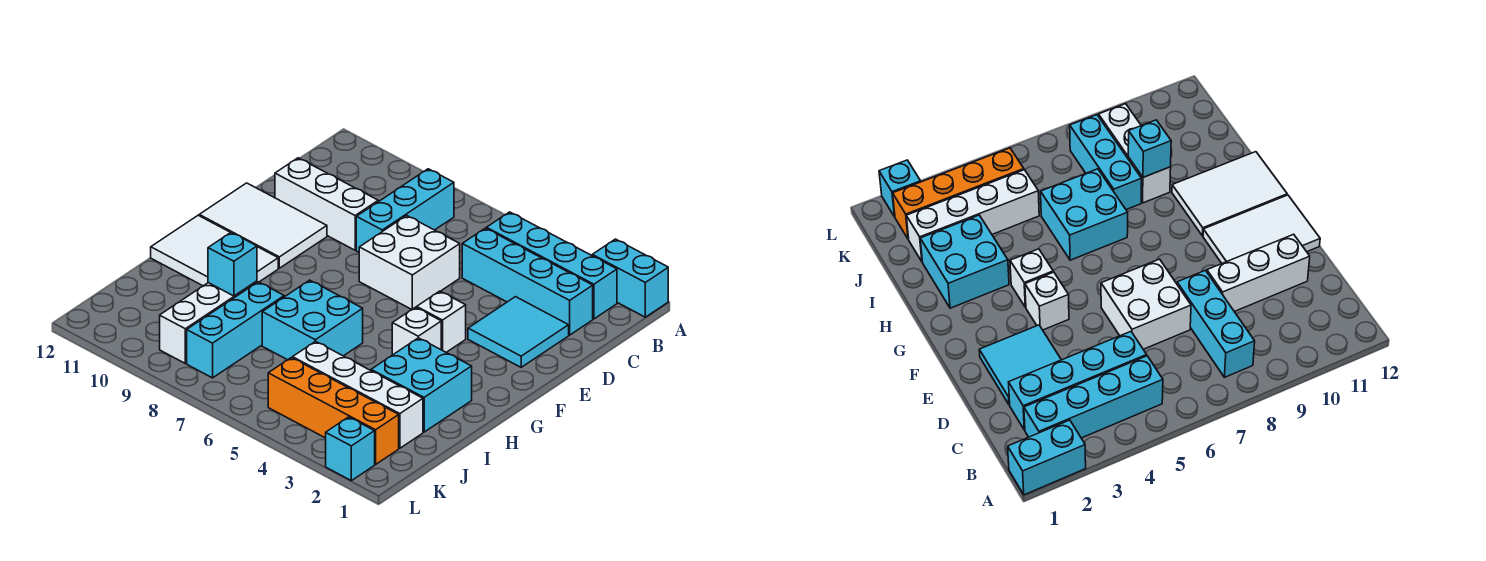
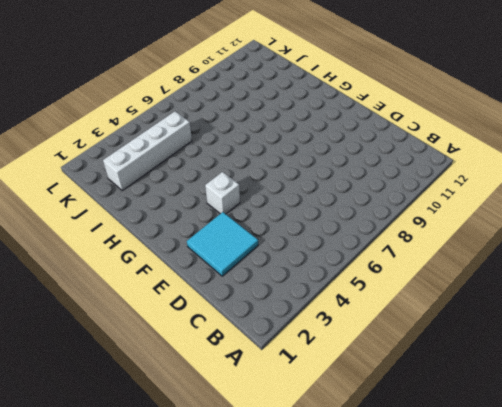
none -> cyan 1x2 brick [592,239,668,317]
none -> cyan 1x4 brick [487,212,617,319]
none -> cyan 1x3 brick [356,169,454,252]

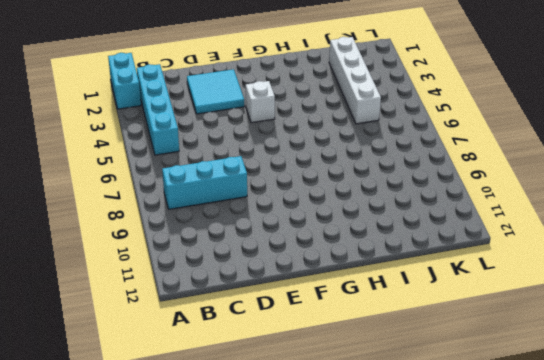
none -> cyan 1x4 brick [462,228,593,335]
none -> white 2x2 brick [359,216,460,309]
none -> white 1x3 brick [275,158,378,250]

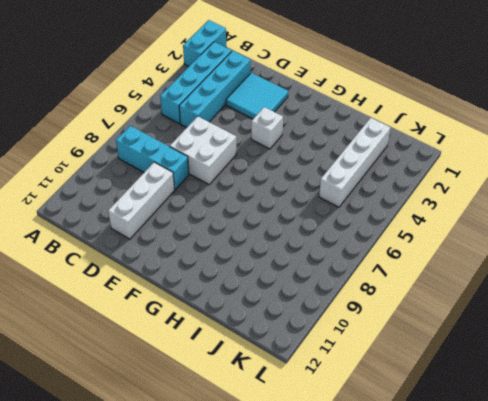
none -> white 2x3 tile [199,183,327,268]
none -> white 1x1 brick [392,307,441,355]
none -> white 2x3 tile [151,215,278,286]

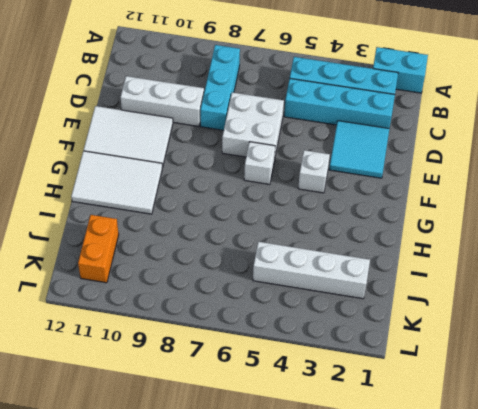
white 1x1 brick [244,142,275,184] -> white 1x1 brick moved to [392,307,441,355]
orange 1x2 brick [78,215,119,283] -> none
none -> cyan 2x2 brick [371,338,472,432]
none -> cyan 2x2 brick [262,280,363,360]
none -> cyan 1x3 brick [187,282,284,378]

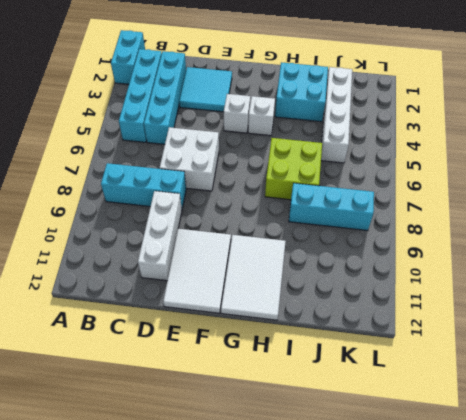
lime 2x2 brick [265,138,322,200] -> cyan 2x2 brick [262,280,363,360]
none -> white 1x3 brick [160,281,257,363]
none -> orange 1x4 brick [268,358,399,464]
none -> cyan 1x1 brick [326,417,375,481]

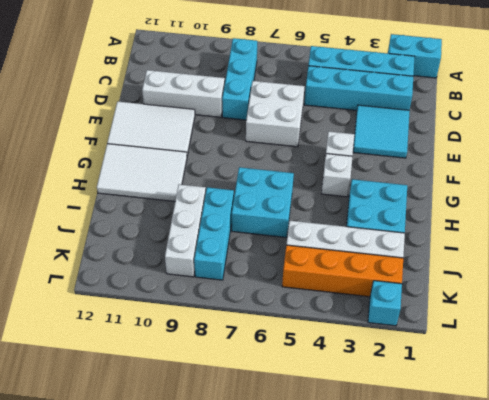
none -> cyan 1x1 brick [208,232,257,296]

